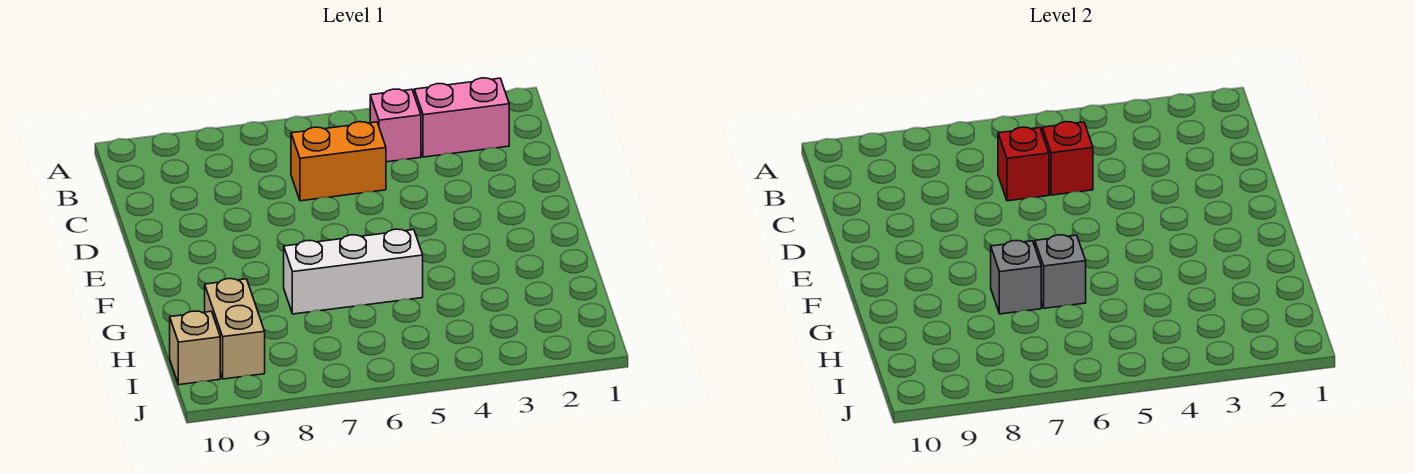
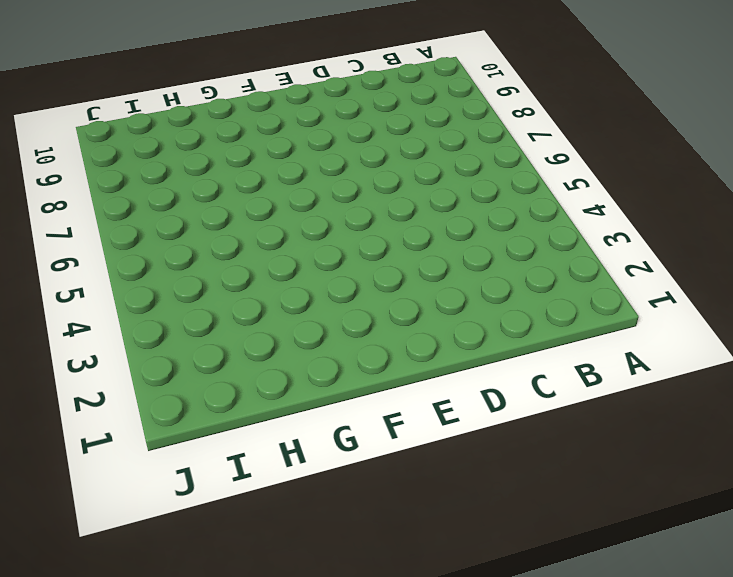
none -> pink 1x2 brick [414,78,509,157]
none -> pink 1x1 brick [370,89,421,162]

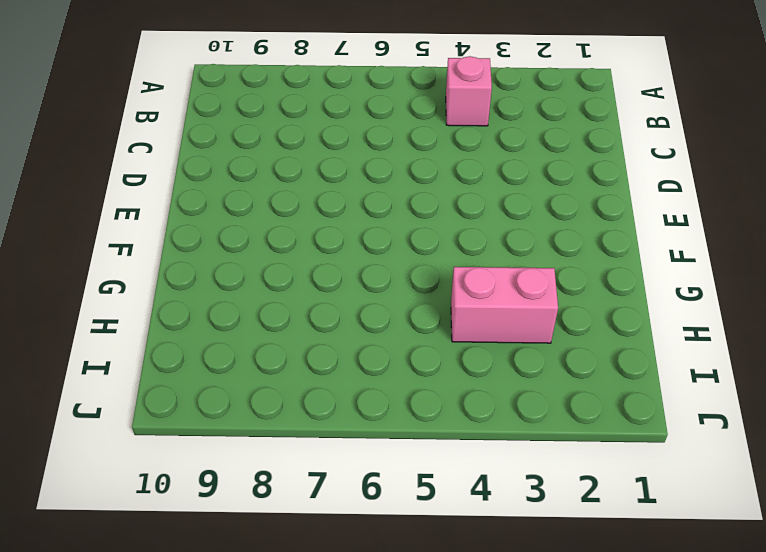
pink 1x2 brick [451,267,558,343] -> pink 1x2 brick moved to [414,78,509,157]
none -> orange 1x2 brick [291,122,386,201]
none -> white 1x3 brick [284,229,423,314]

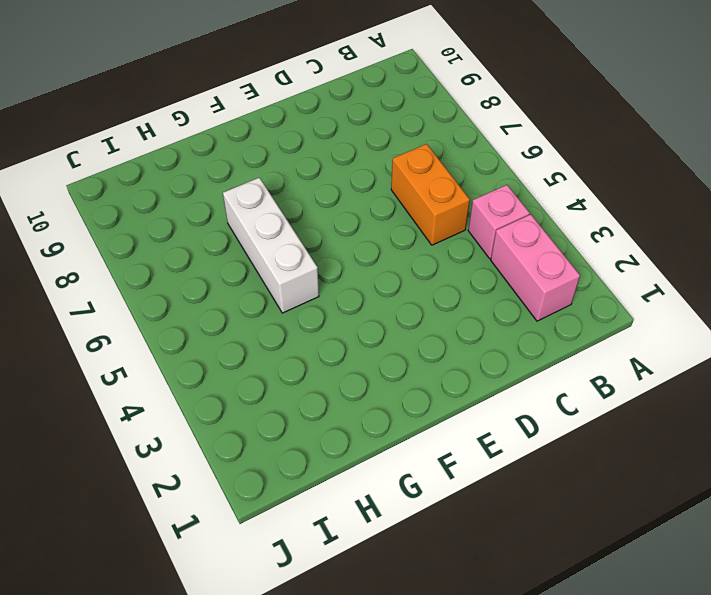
none -> tan 1x2 brick [205,279,265,379]
none -> tan 1x1 brick [170,311,220,385]

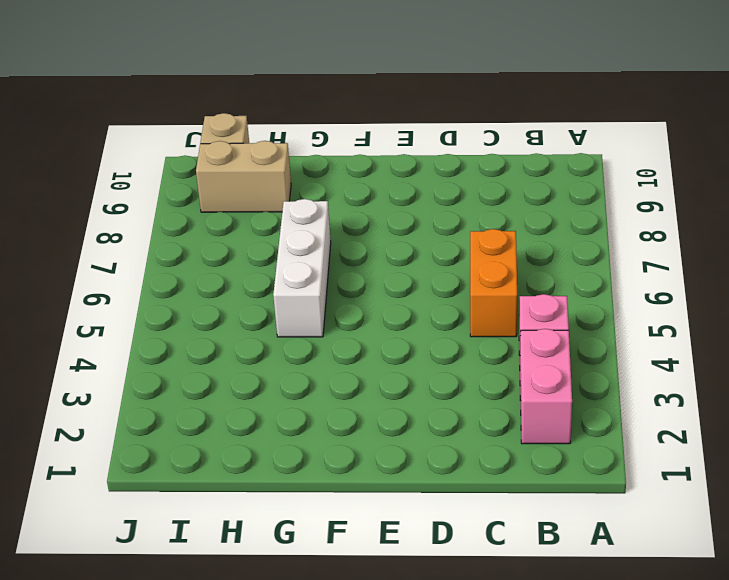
none -> red 1x1 brick [1042,122,1093,195]
none -> red 1x1 brick [998,127,1049,201]

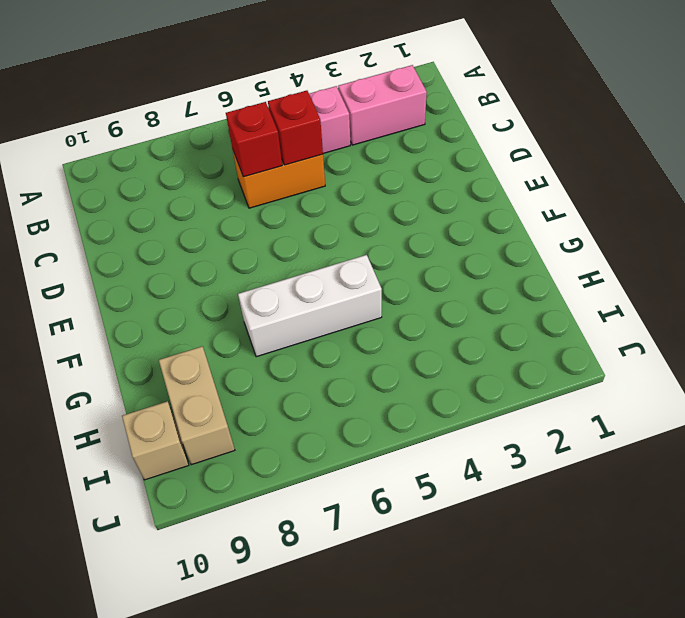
none -> grey 1x1 brick [1035,235,1086,308]
none -> grey 1x1 brick [991,241,1041,314]

